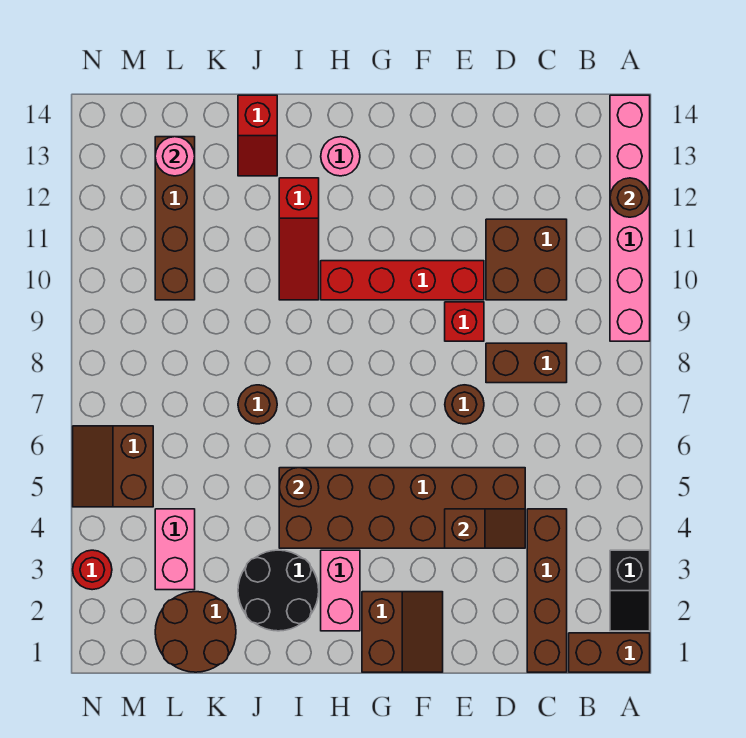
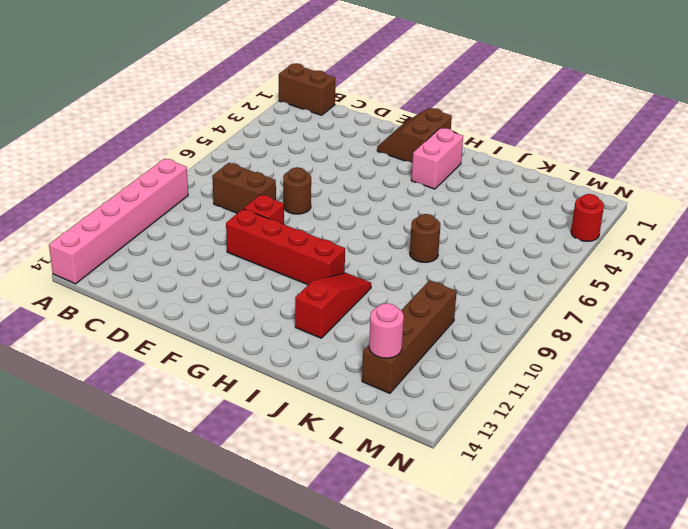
none -> black 1x2 slope [610,550,650,631]
none -> brown 1x4 brick [527,509,567,672]
none -> brown 2x2 brick [486,219,567,300]

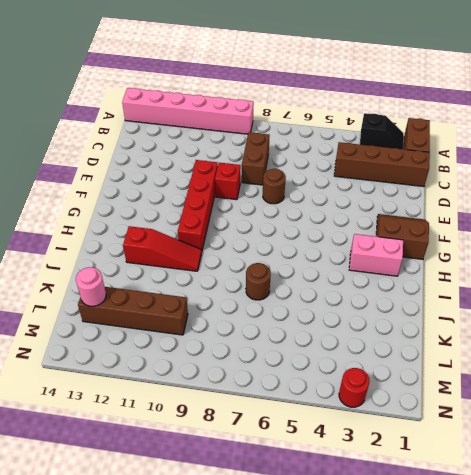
none -> brown 2x2 brick [486,219,567,300]
none -> brown 2x6 brick [279,468,525,548]
none -> pink 1x1 round brick [321,137,360,176]

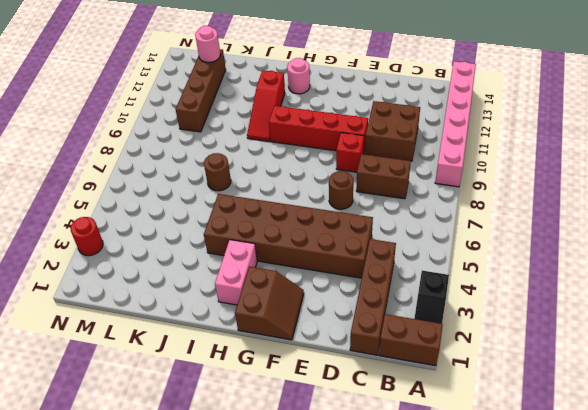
none -> black 2x2 round brick [238,550,319,631]
none -> red 1x2 slope [238,95,277,176]
none -> brown 2x2 round brick [155,592,236,672]

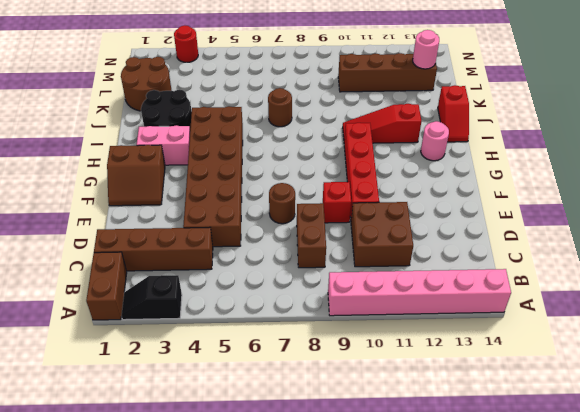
red 1x2 slope [438,85,469,142] -> red 1x2 slope turned to [238,95,277,176]
none -> pink 1x2 brick [155,509,195,590]
none -> brown 2x2 slope [73,426,153,507]
none -> brown 1x1 round brick [610,178,650,217]

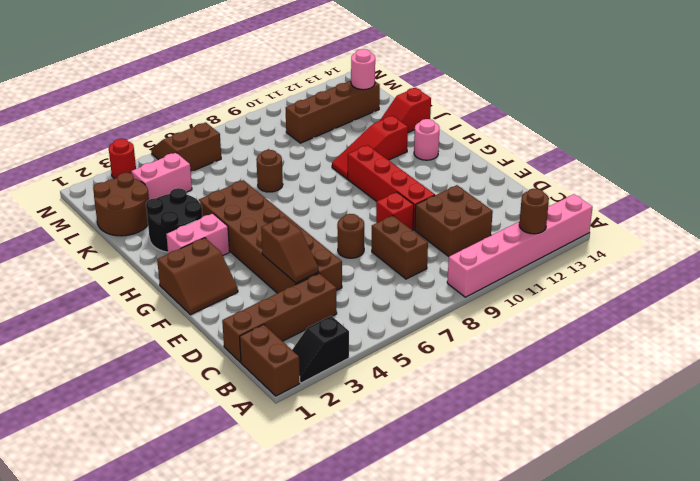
none -> brown 1x1 round brick [279,468,319,507]

